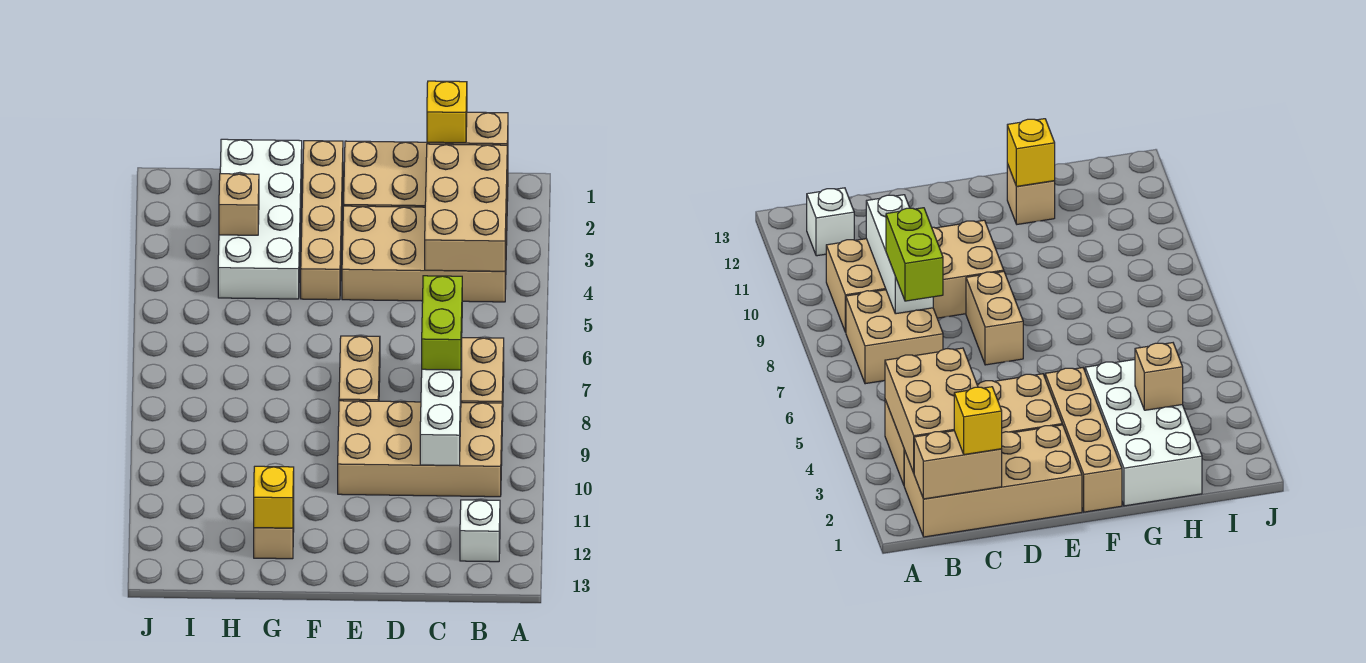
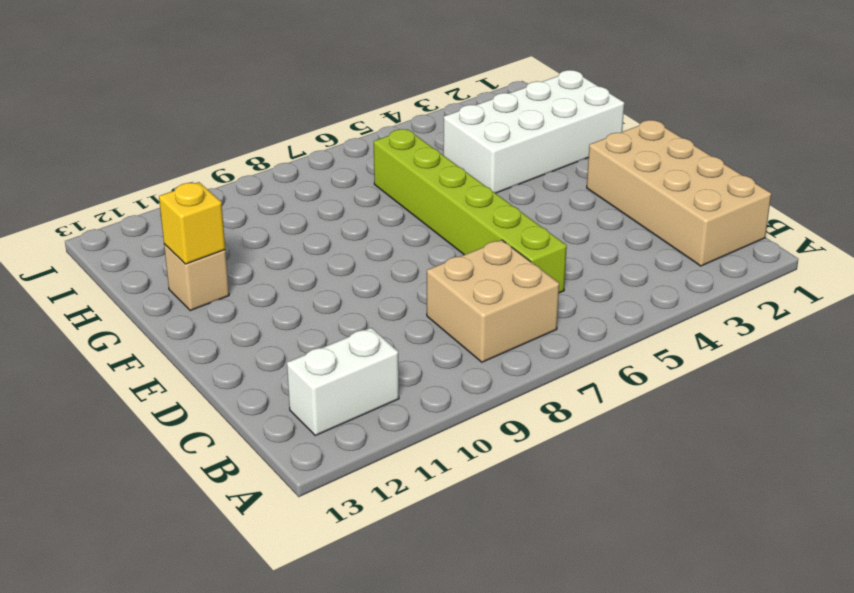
white 1x2 brick [287,328,399,436] -> white 1x1 brick [460,500,500,562]
lime 1x6 brick [374,129,567,293] -> none
none -> tan 2x4 brick [342,206,507,302]
none -> tan 2x4 brick [338,401,502,497]
none -> tan 1x2 brick [339,336,380,401]

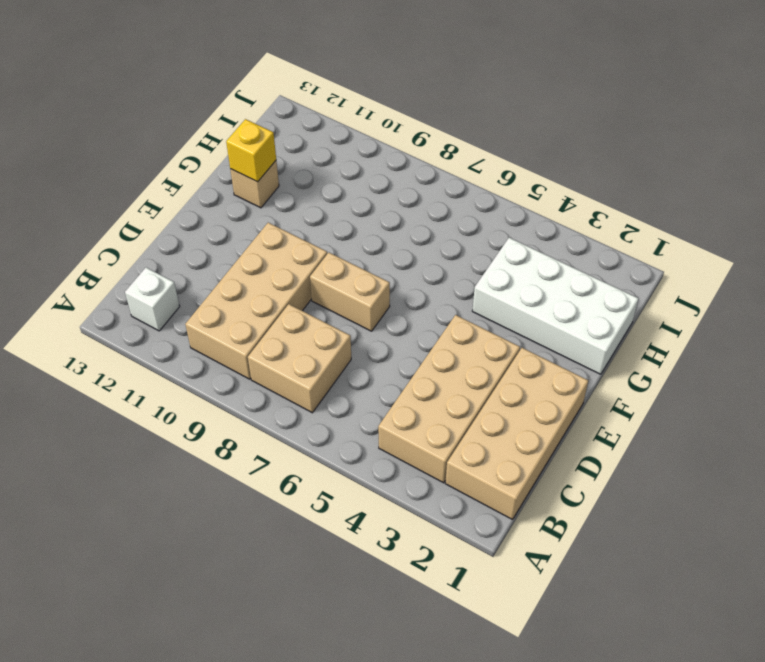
none -> tan 1x4 brick [301,141,343,300]
none -> tan 1x2 brick [427,112,508,170]
none -> tan 2x3 brick [425,144,507,271]

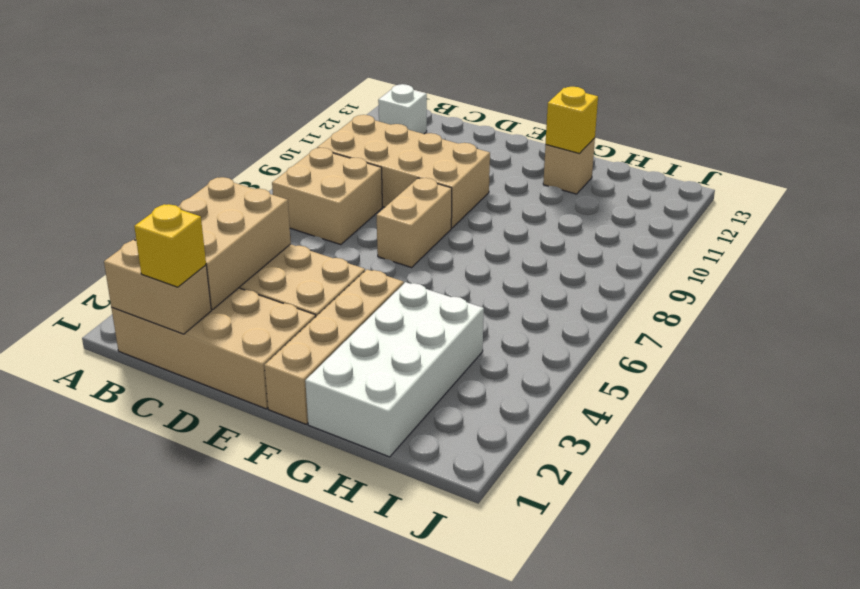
none -> white 1x3 brick [420,348,462,466]
none -> tan 1x1 brick [219,174,259,235]
none -> lime 1x2 brick [422,276,462,370]

